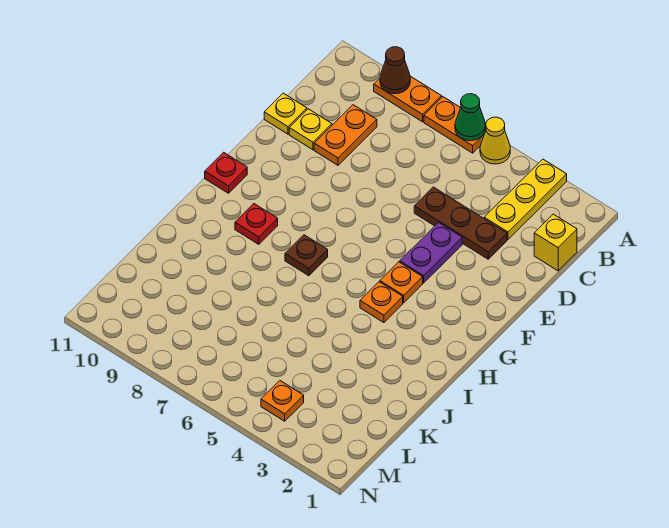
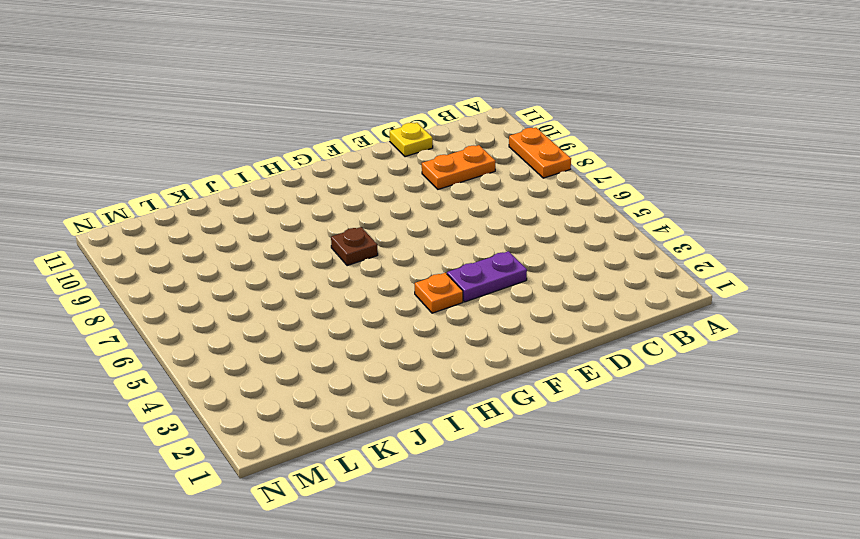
none -> yellow 1x3 plate [484,159,567,239]
none -> yellow 1x1 cone [480,117,510,164]
none -> orange 1x2 plate [424,97,486,153]

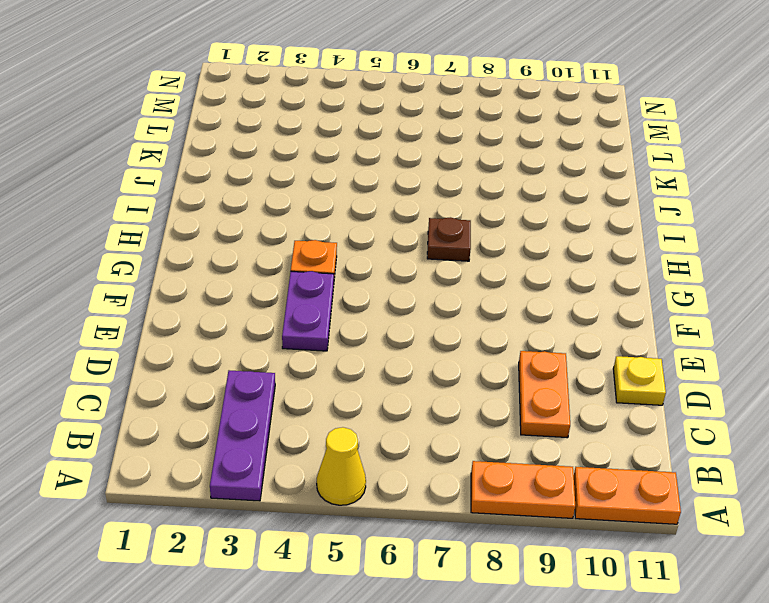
purple 1x3 plate [210,370,275,501] -> yellow 1x3 plate [484,159,567,239]
orange 1x2 plate [574,467,681,524] -> orange 1x2 plate moved to [424,97,486,153]
none -> yellow 1x1 brick [534,214,577,271]
none -> brown 1x3 plate [414,187,507,259]
none -> yellow 1x1 plate [289,109,332,150]

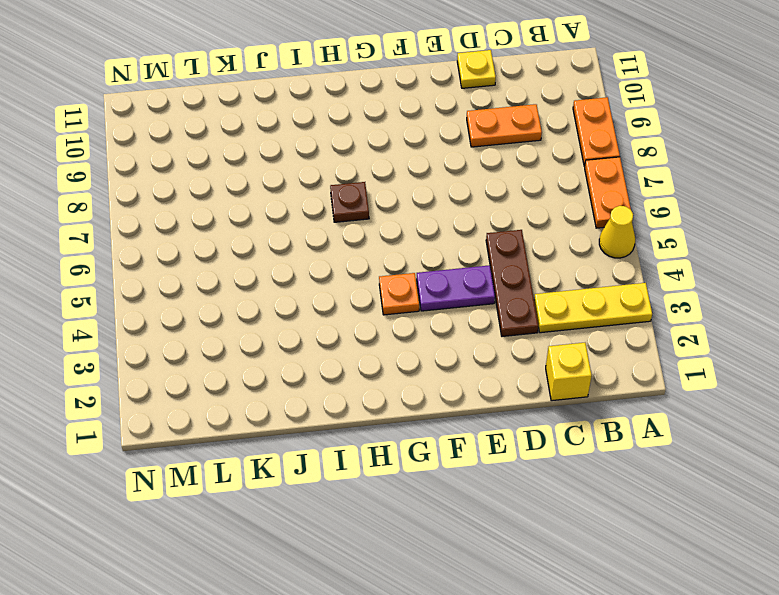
none -> yellow 1x1 plate [289,109,332,150]
none -> red 1x1 plate [205,152,247,193]
none -> orange 1x1 plate [360,282,403,323]

